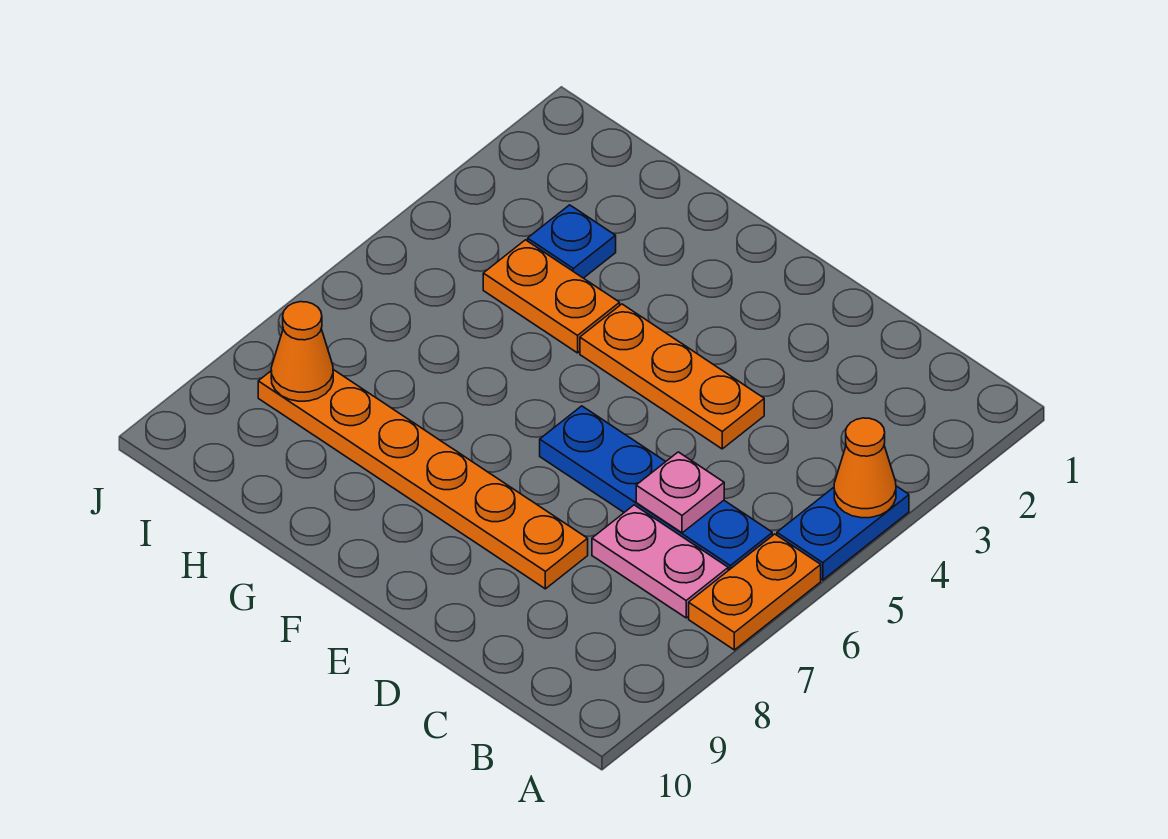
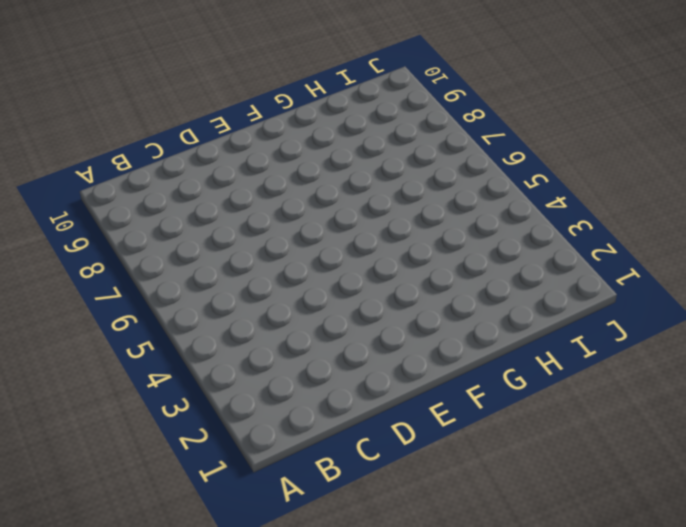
none -> blue 1x2 plate [777,486,909,580]
none -> orange 1x2 plate [689,534,821,650]

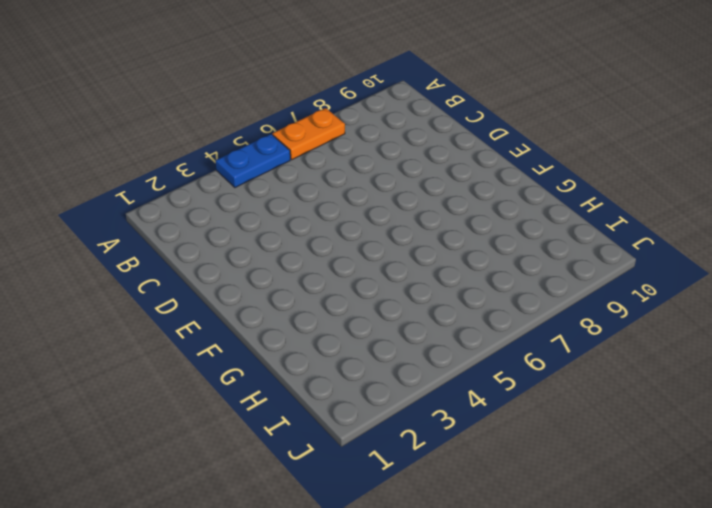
none -> blue 1x4 plate [540,406,772,570]
none -> pink 1x2 plate [592,505,728,618]

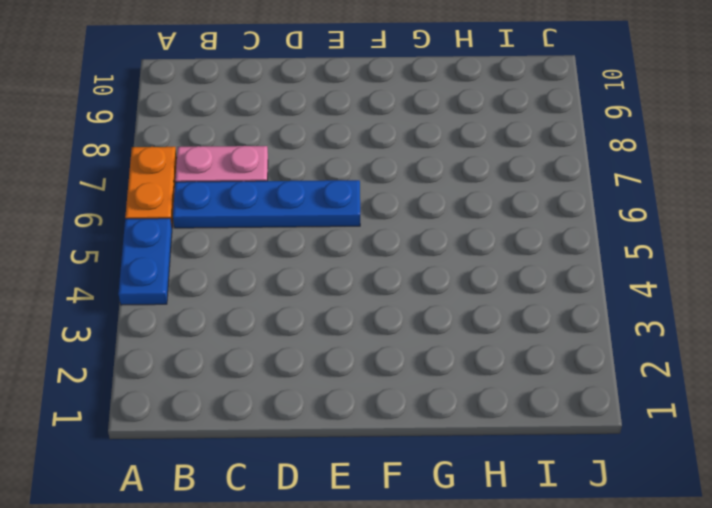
none -> orange 1x3 plate [580,304,764,449]
none -> orange 1x6 plate [258,370,588,589]

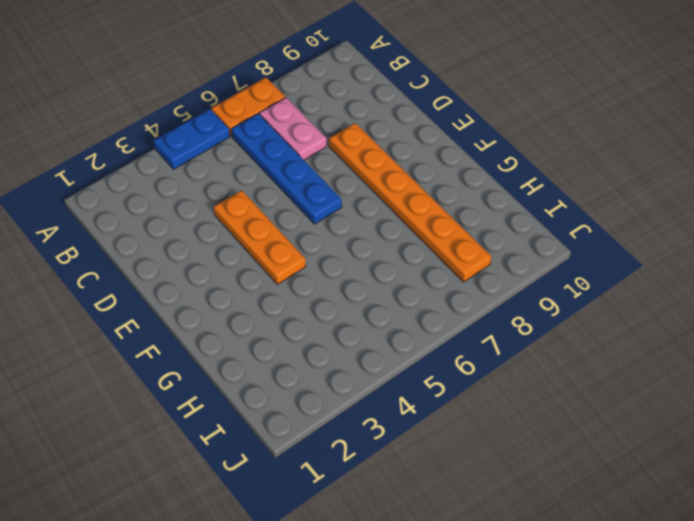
none -> orange 1x2 plate [483,240,620,353]
none -> blue 1x1 plate [528,205,616,278]

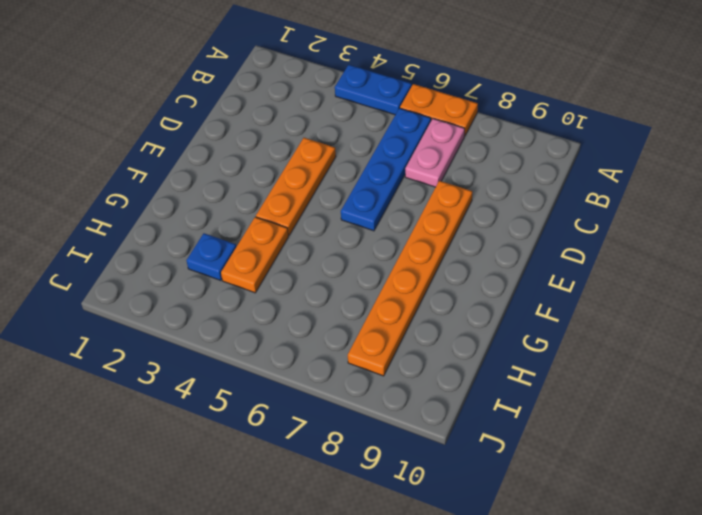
none -> orange 1x1 cone [834,418,896,518]
none -> pink 1x1 plate [636,452,724,533]

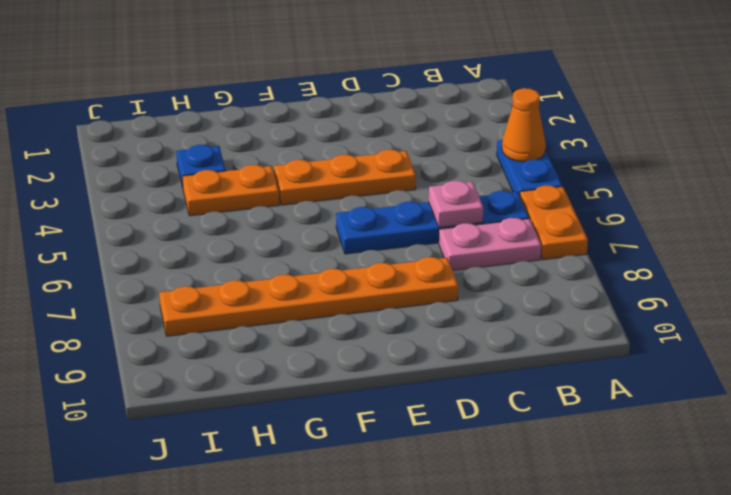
none -> orange 1x1 cone [271,302,333,401]

